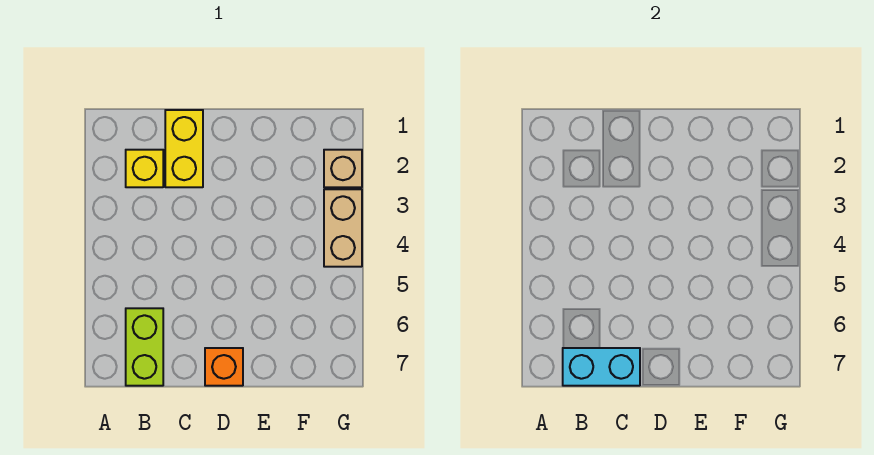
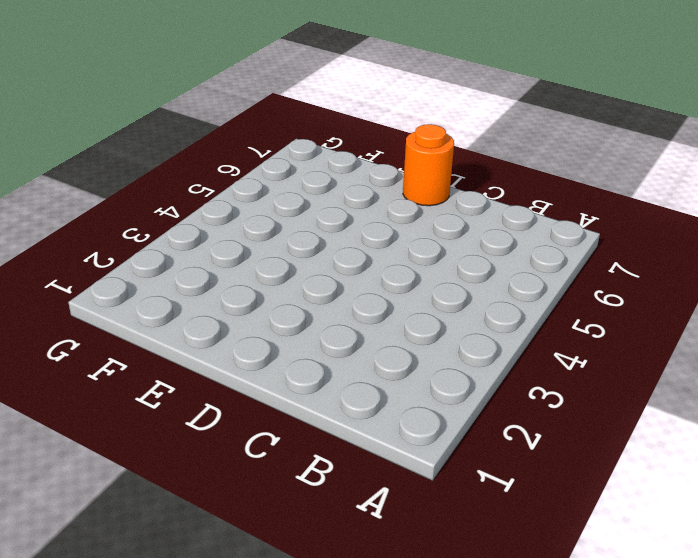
orange 1x1 round brick [403,124,454,206] -> orange 1x1 brick [205,348,243,386]
none -> yellow 1x1 brick [126,150,163,187]
none -> lime 1x2 brick [126,308,163,386]

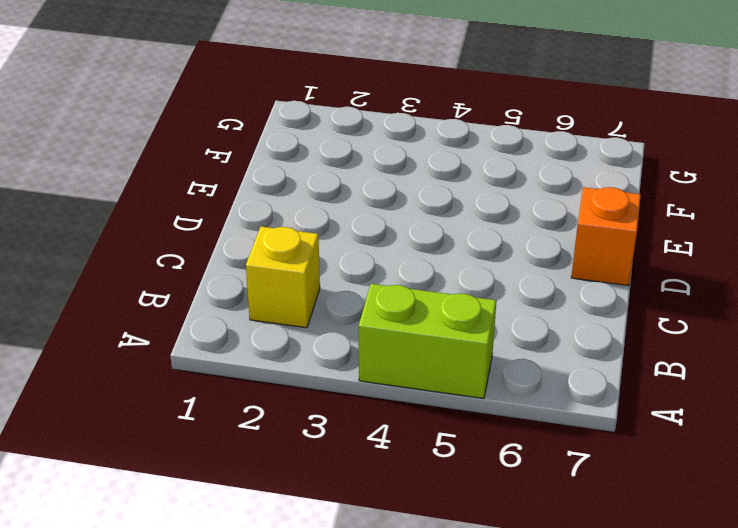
lime 1x2 brick [359,284,497,399] -> lime 1x2 brick moved to [126,308,163,386]
none -> yellow 1x2 brick [165,110,203,187]
none -> tan 1x1 brick [324,150,362,187]

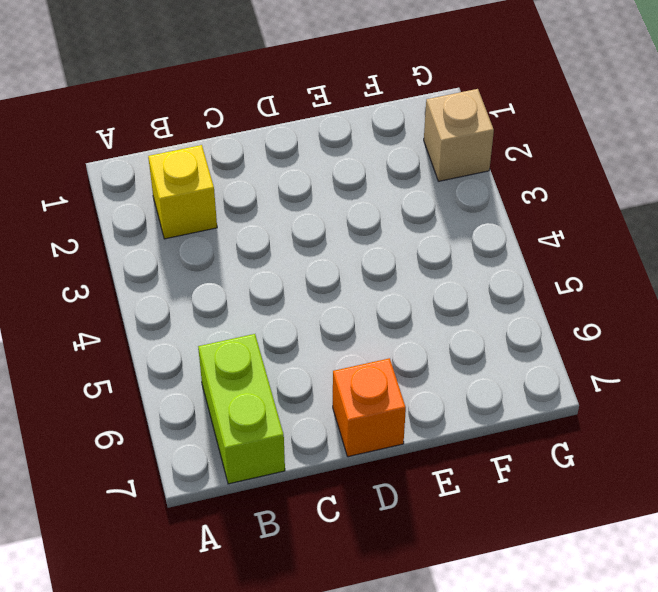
none -> yellow 1x2 brick [165,110,203,187]
none -> tan 1x2 brick [324,189,362,267]

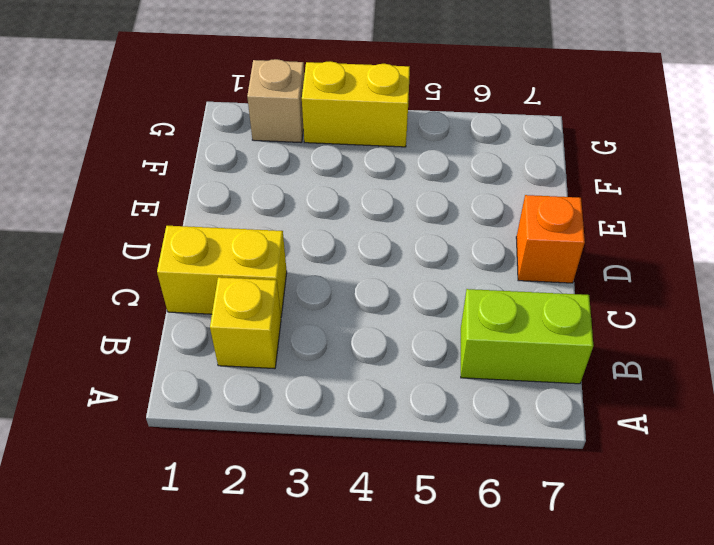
yellow 1x2 brick [302,61,410,147] -> tan 1x2 brick [324,189,362,267]
none -> cyan 1x2 brick [563,348,640,386]

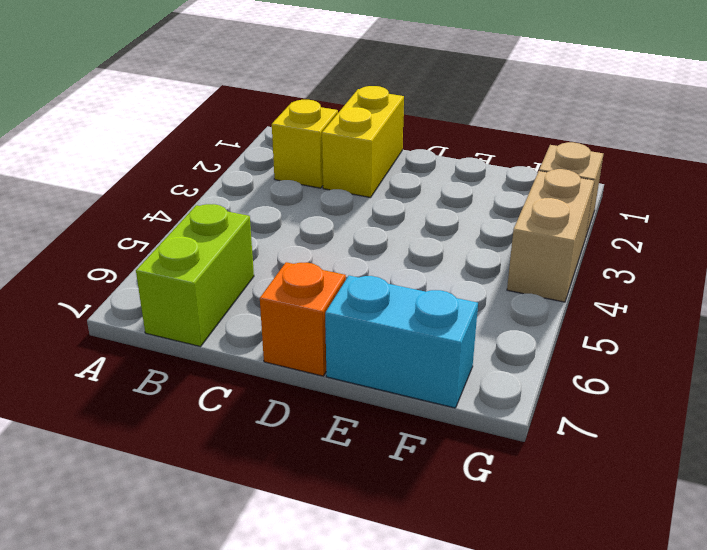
cyan 1x2 brick [325,276,478,408] -> cyan 1x2 brick moved to [563,348,640,386]

